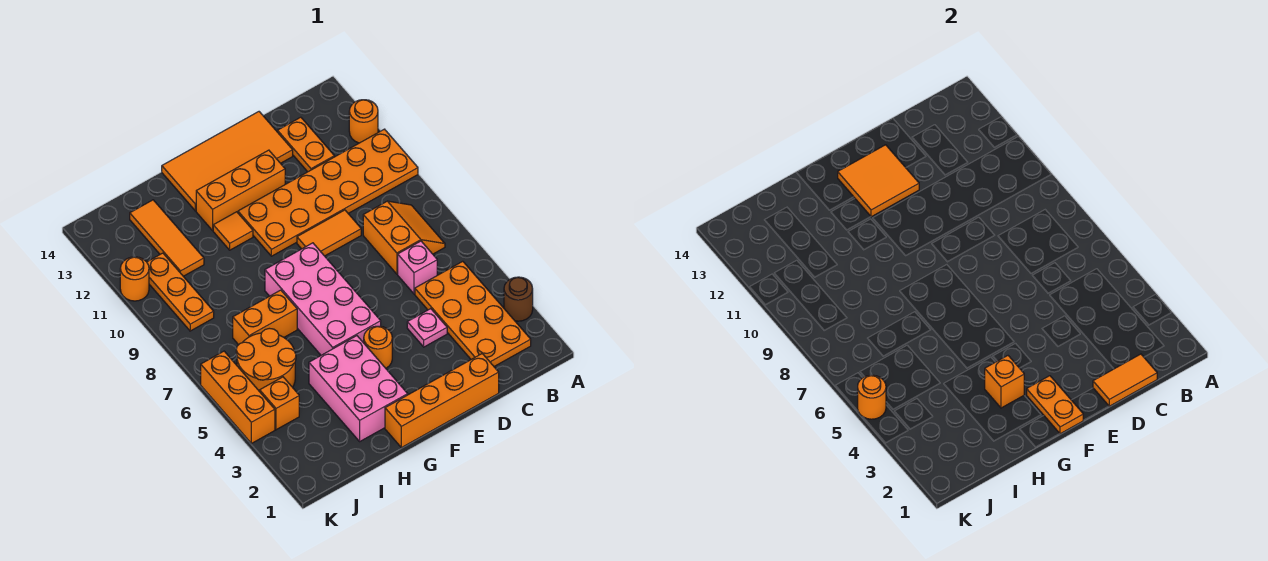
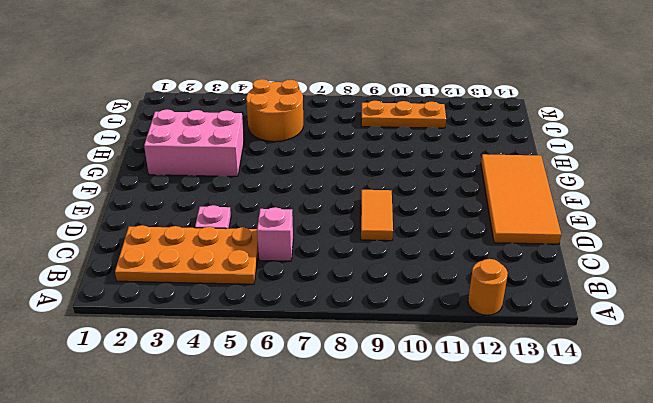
none -> brown 1x1 round brick [504,277,533,321]
none -> orange 2x6 plate [238,129,418,256]
none -> orange 2x2 slope [363,201,445,274]

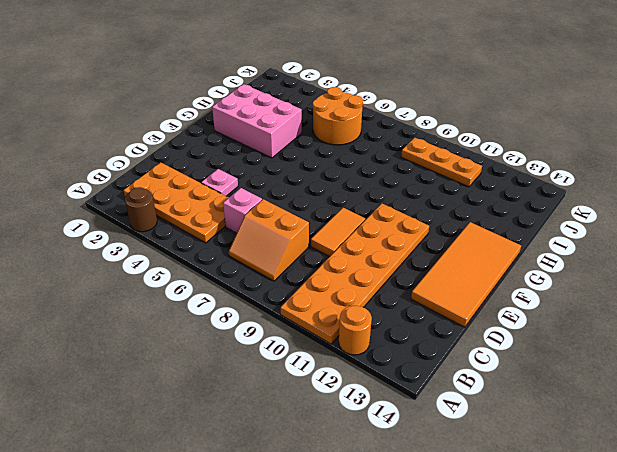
none -> orange 1x2 plate [277,117,334,172]
none -> orange 1x4 brick [385,354,499,448]
none -> orange 1x3 brick [196,150,285,230]

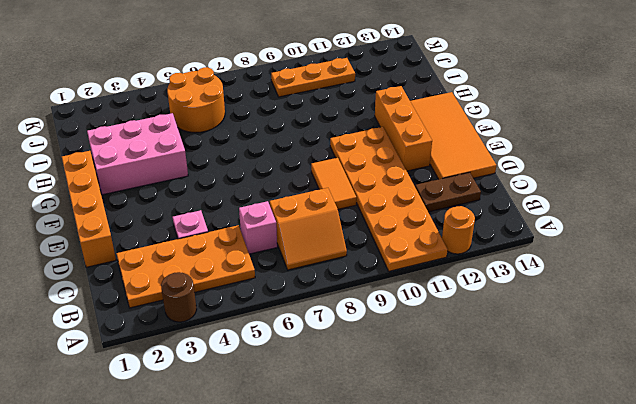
brown 1x2 plate [415,172,481,212] -> orange 1x2 plate [277,117,334,172]
none -> orange 1x1 round brick [364,326,392,368]
none -> pink 2x4 brick [265,243,381,355]
none -> orange 1x1 tile [213,212,253,250]

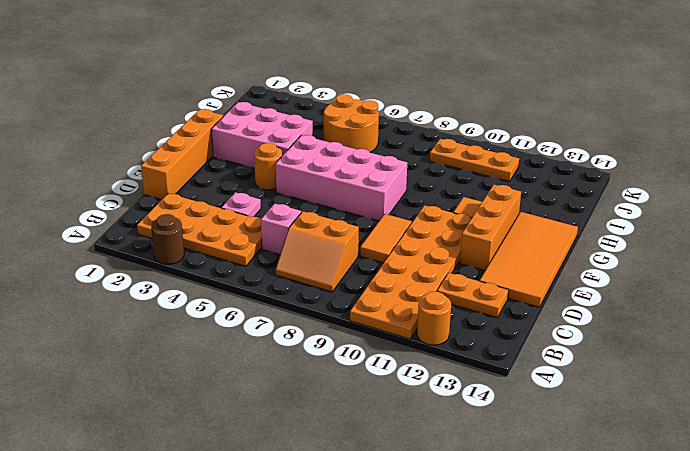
none -> orange 1x2 brick [233,290,297,345]
none -> orange 1x3 tile [130,200,204,276]
none -> orange 1x1 brick [260,377,299,430]

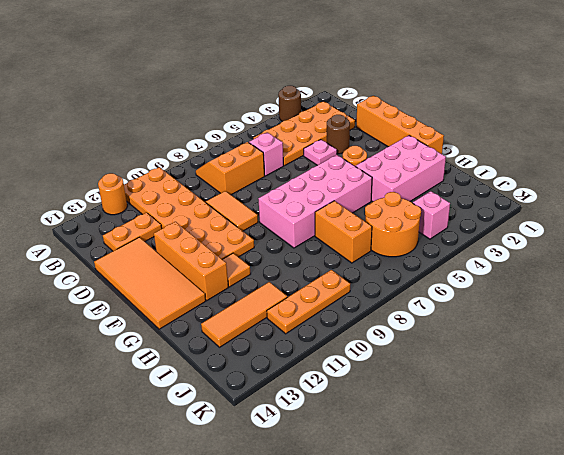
brown 1x1 round brick [327,115,350,154] -> none
pink 1x1 brick [413,191,450,239] -> orange 1x1 brick [260,377,299,430]
none -> orange 1x3 brick [201,351,275,443]
none -> orange 1x1 round brick [120,257,149,301]
none -> orange 1x2 tile [1093,354,1157,406]

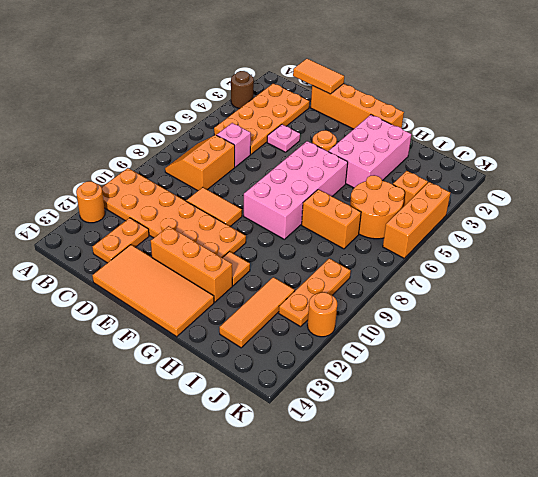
none -> orange 2x2 tile [838,145,919,217]
none -> orange 1x2 plate [1027,376,1083,434]
none -> orange 1x1 brick [985,356,1024,408]

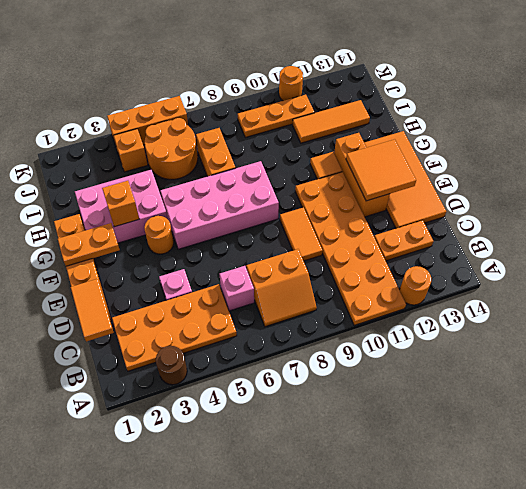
none -> orange 1x1 round brick [858,375,886,419]

